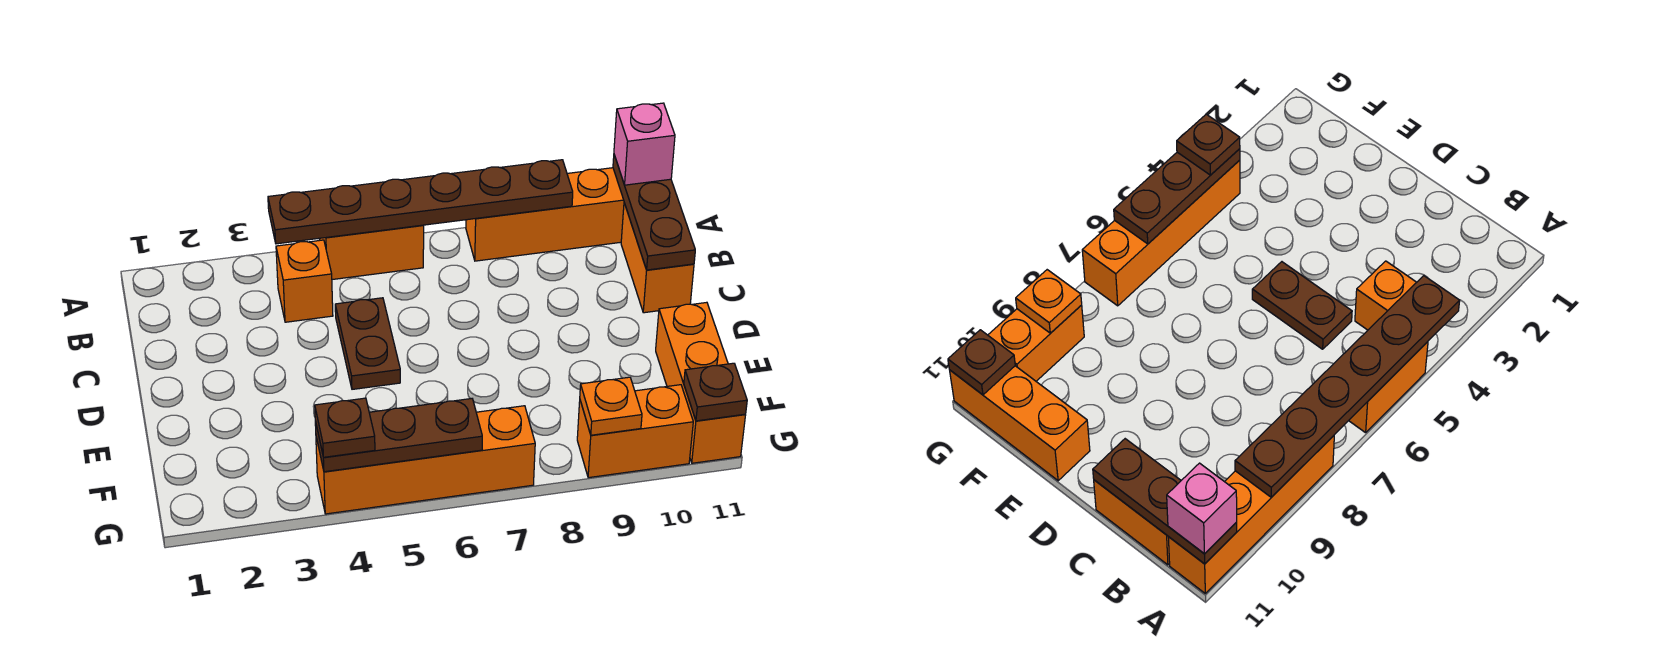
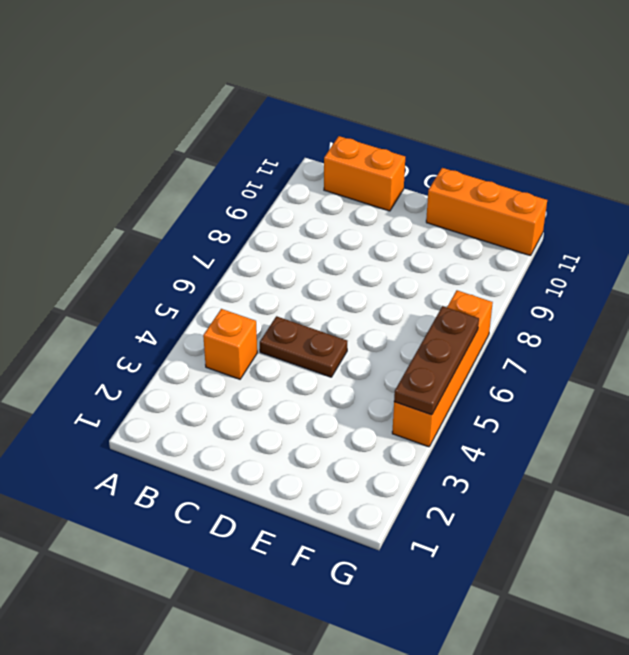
none -> orange 1x2 brick [319,225,424,280]
none -> orange 1x4 brick [466,168,624,261]
none -> orange 1x2 brick [577,385,693,478]

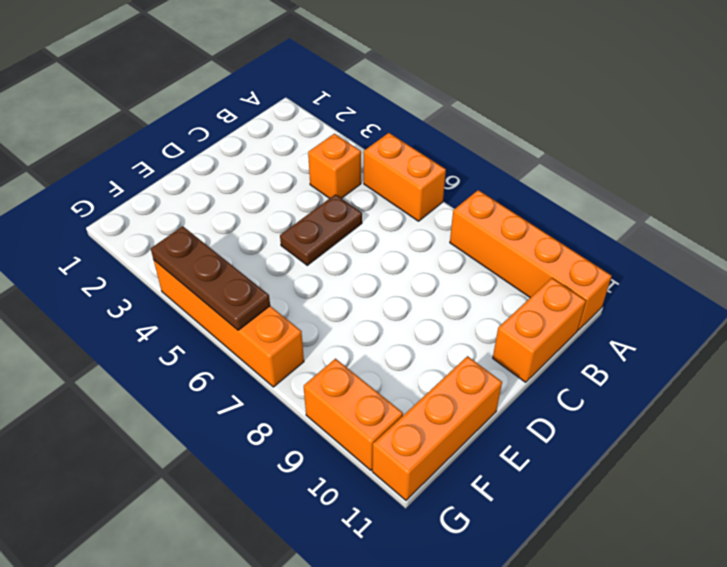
none -> brown 1x6 plate [268,160,573,244]
none -> brown 1x3 plate [613,155,695,270]
none -> orange 1x1 plate [580,377,642,435]

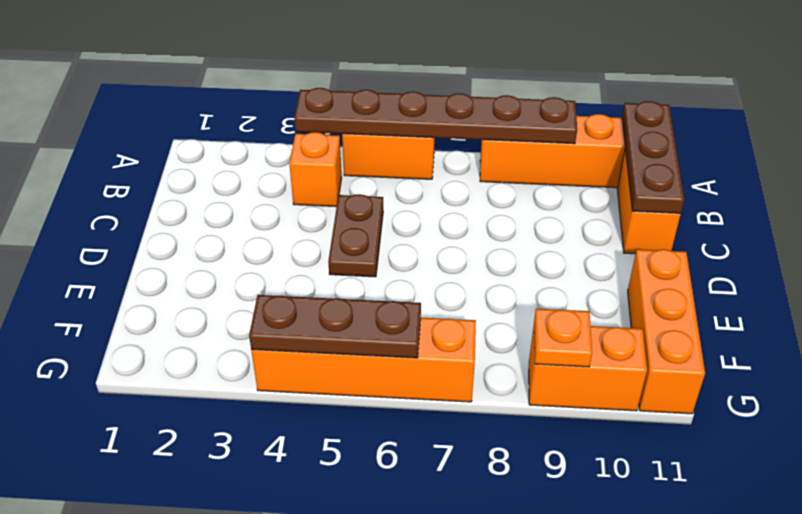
none -> brown 1x1 plate [684,363,747,421]
none -> pink 1x1 brick [614,103,675,185]
none -> brown 1x1 plate [315,398,375,457]

